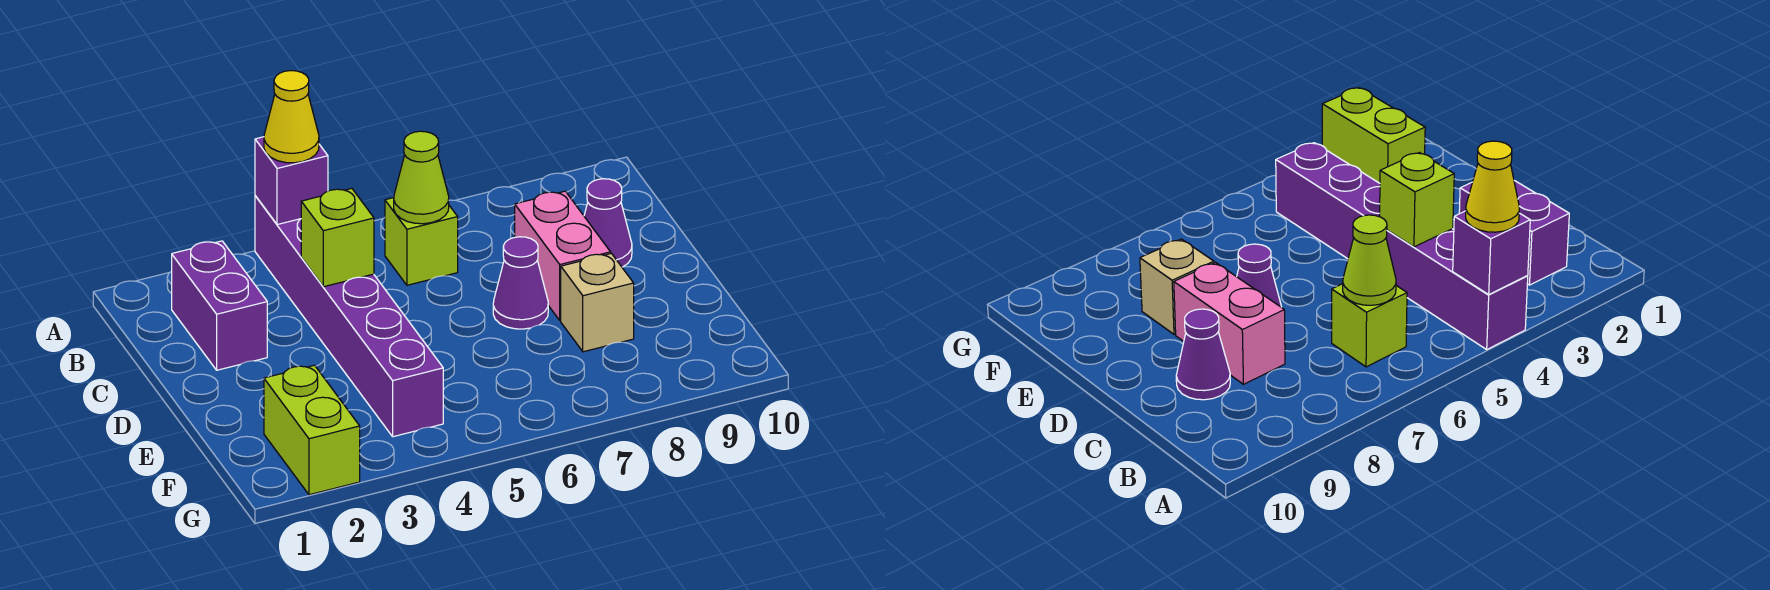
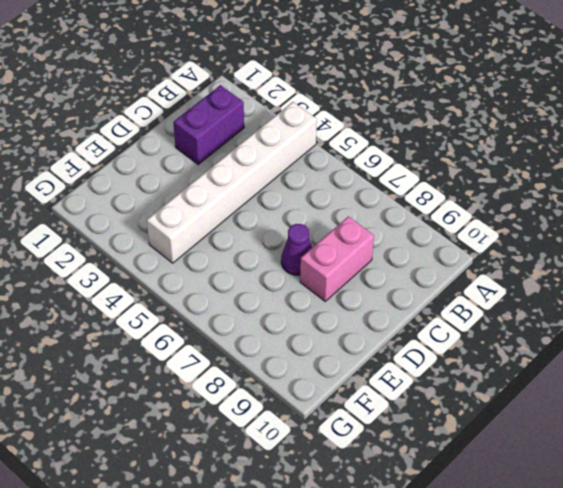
white 1x6 brick [147,102,317,263] -> purple 1x6 brick [255,196,443,437]
none -> lime 1x1 brick [385,198,458,285]
none -> purple 1x1 cone [584,179,632,267]
none -> tan 1x1 brick [561,253,634,352]

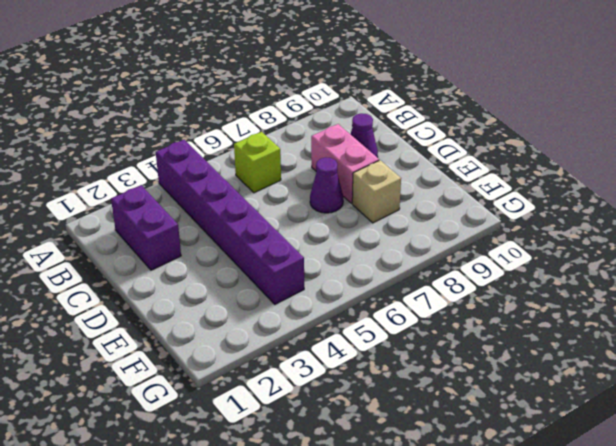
none -> lime 1x2 brick [264,365,360,495]
none -> purple 1x1 brick [255,137,328,225]
none -> lime 1x1 cone [394,131,449,224]

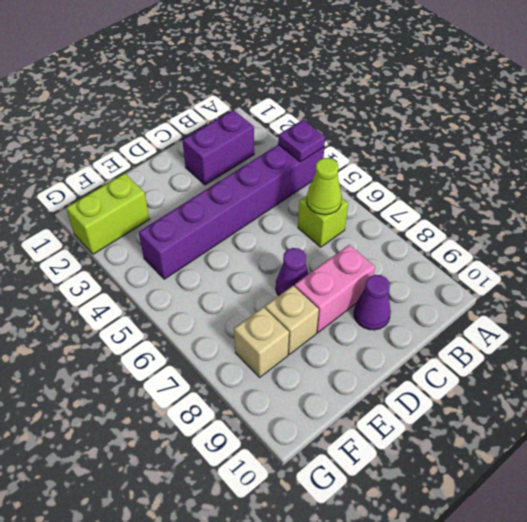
purple 1x1 plate [278,120,325,162] -> purple 1x1 brick [255,137,328,225]
tan 1x1 brick [234,307,289,377] -> none
none -> lime 1x1 brick [301,188,374,287]
none -> yellow 1x1 cone [264,71,319,163]

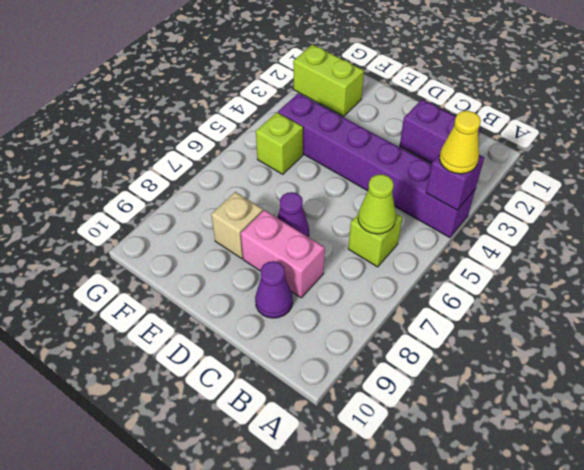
lime 1x1 brick [256,112,303,174] -> lime 1x1 brick moved to [301,188,374,287]

